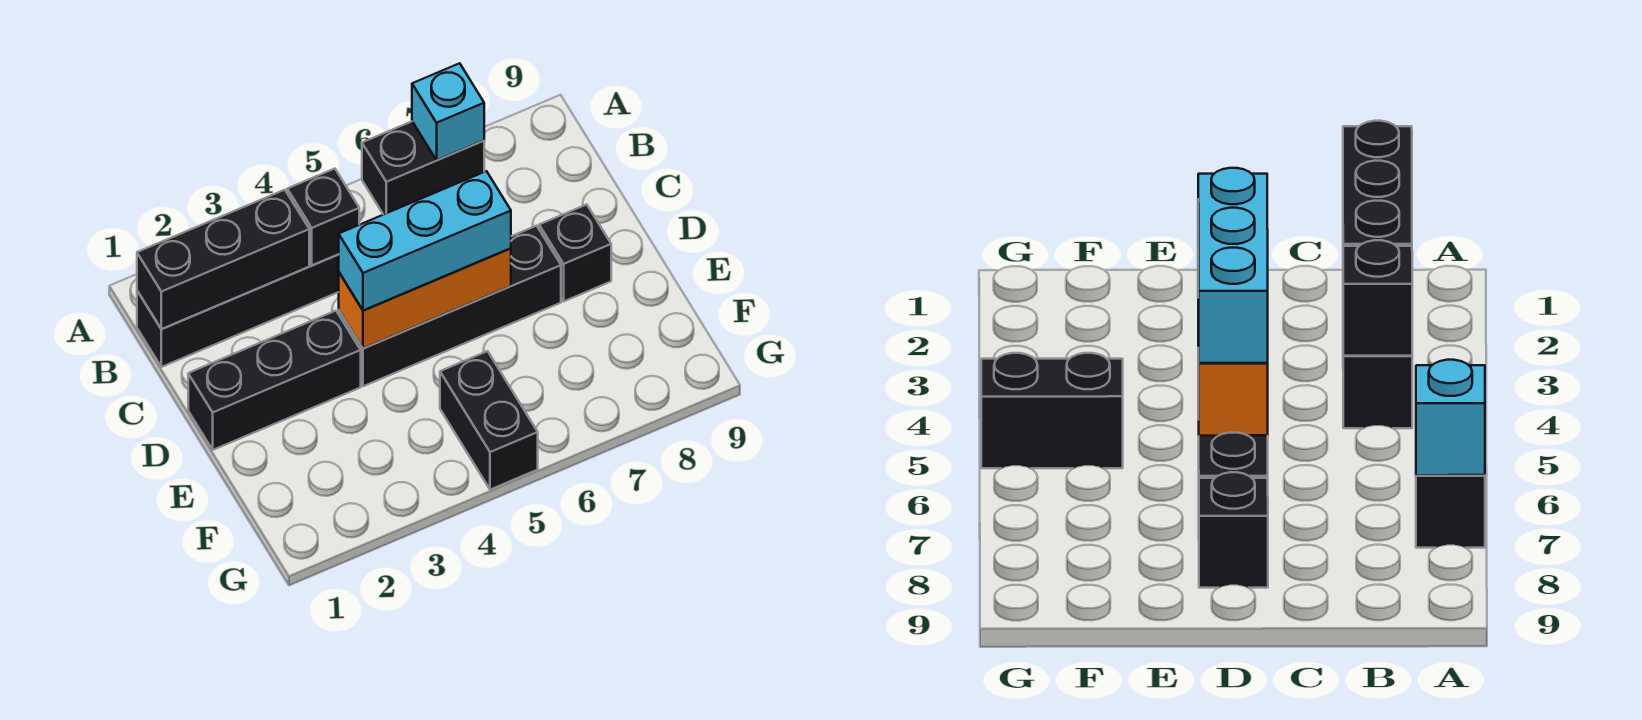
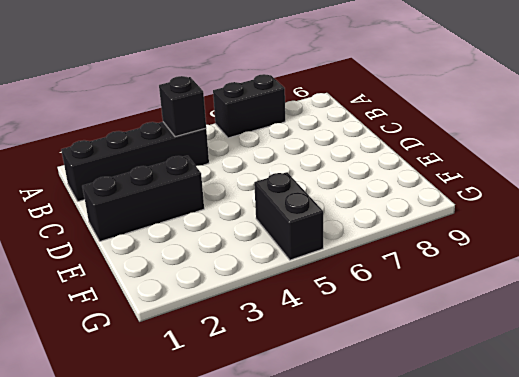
none -> black 1x4 brick [339,226,561,386]
none -> black 1x1 brick [539,205,611,301]

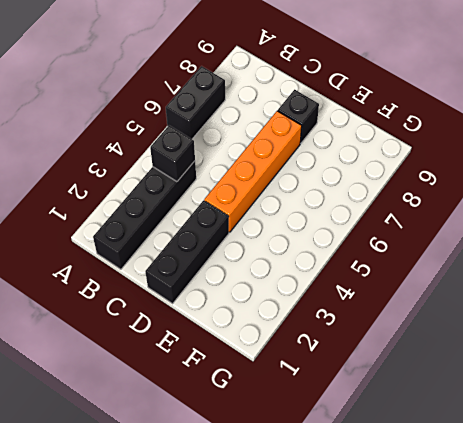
orange 1x4 brick [204,111,302,232] -> black 1x4 brick [339,226,561,386]
none -> black 1x2 brick [440,351,538,490]
none -> cyan 1x1 brick [412,63,484,160]

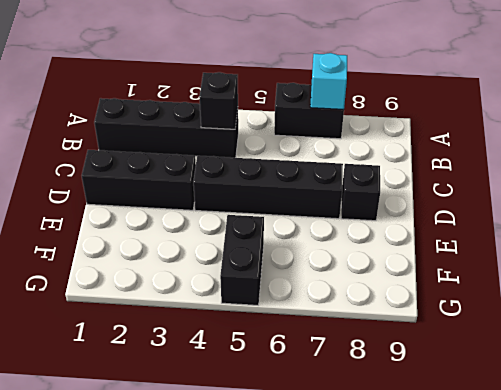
none -> black 1x3 brick [137,190,309,329]
none -> orange 1x3 brick [339,248,511,349]

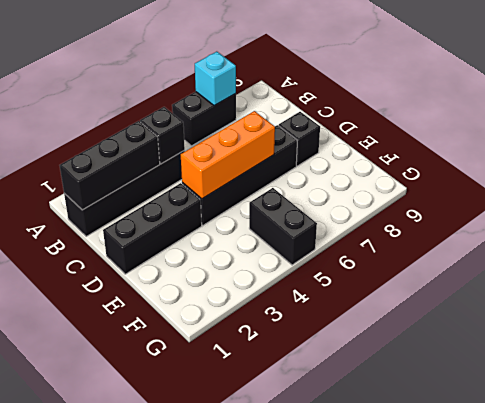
none -> cyan 1x3 brick [338,171,511,310]

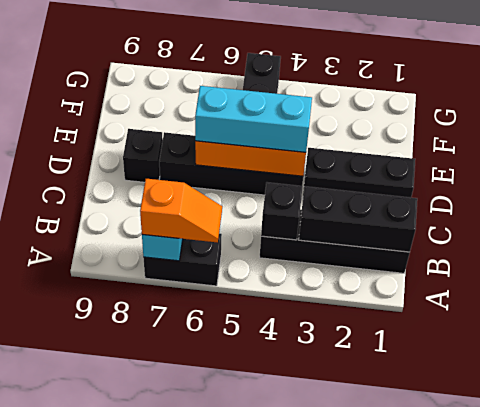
orange 1x2 slope [140,179,222,242] -> none

